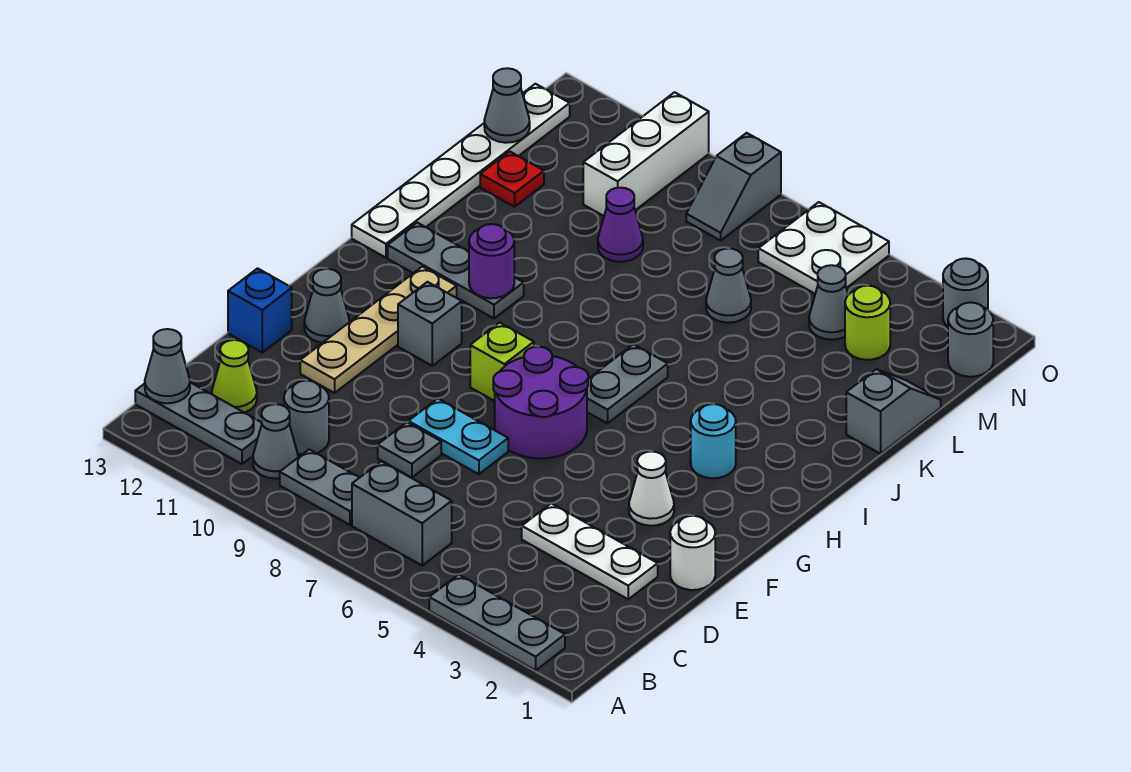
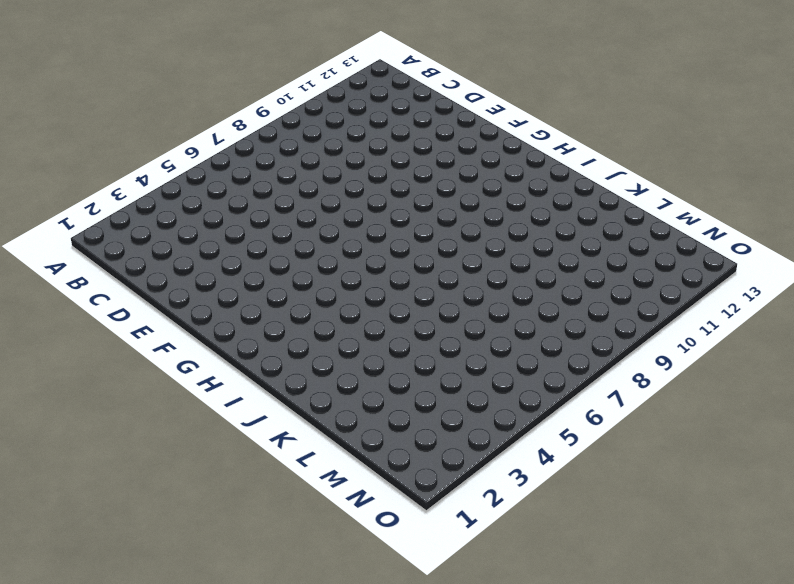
none -> grey 1x3 plate [429,574,565,670]
none -> grey 1x2 brick [352,461,452,565]
none -> grey 1x2 plate [280,449,359,525]
none -> grey 1x1 cone [253,404,298,478]

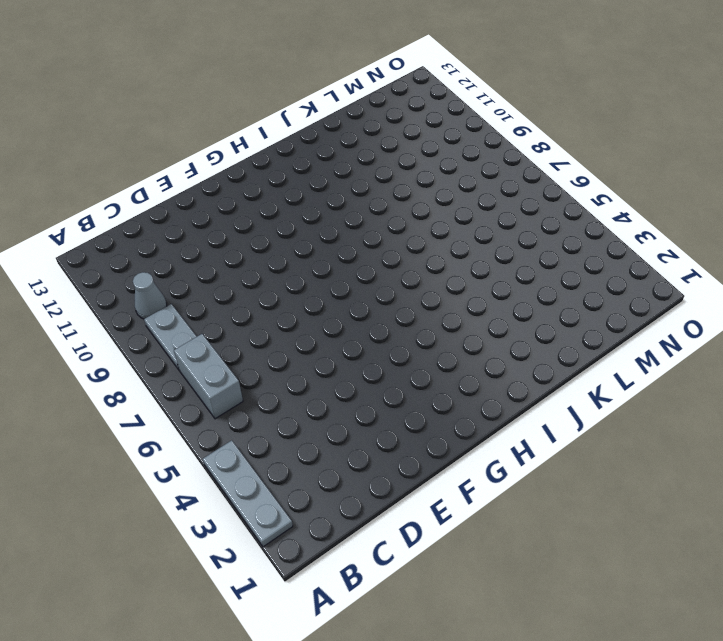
none -> grey 1x3 plate [135,382,262,464]
none -> grey 1x1 round brick [284,381,329,454]
none -> lime 1x1 cone [212,340,257,413]
none -> white 1x3 plate [522,503,658,599]

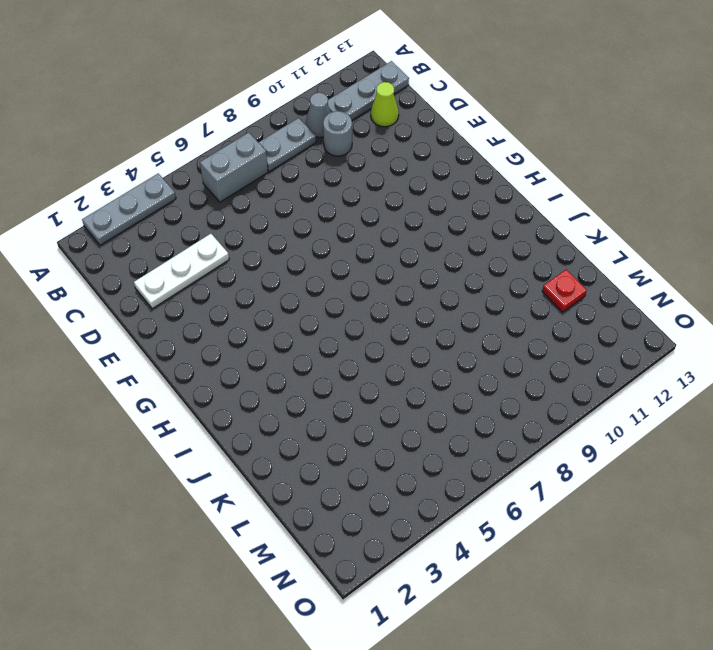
none -> grey 1x1 plate [378,422,441,478]
none -> white 1x1 round brick [670,516,715,590]
none -> cyan 1x2 plate [408,399,508,474]
none -> tan 1x4 plate [300,267,457,393]

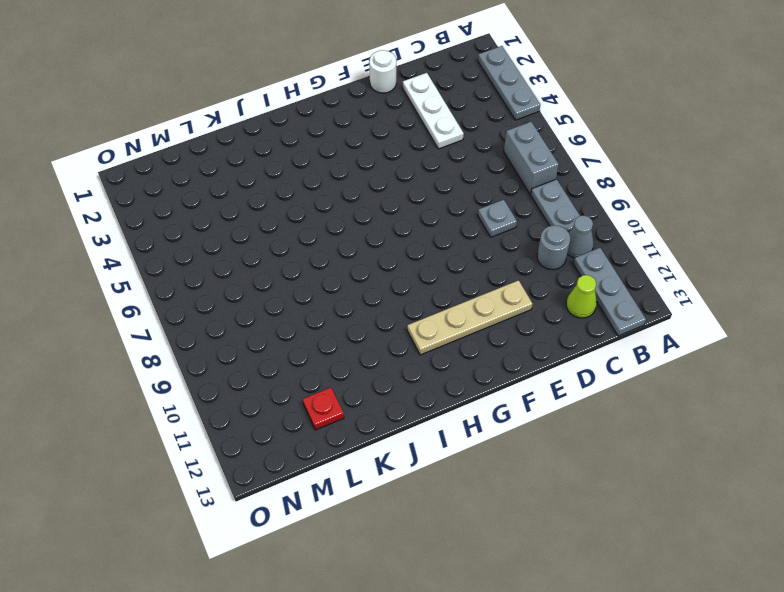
none -> cyan 1x2 plate [408,399,508,474]
none -> blue 1x1 brick [228,268,292,352]
none -> white 1x1 cone [629,451,674,526]
none -> purple 2x2 round brick [493,347,588,458]

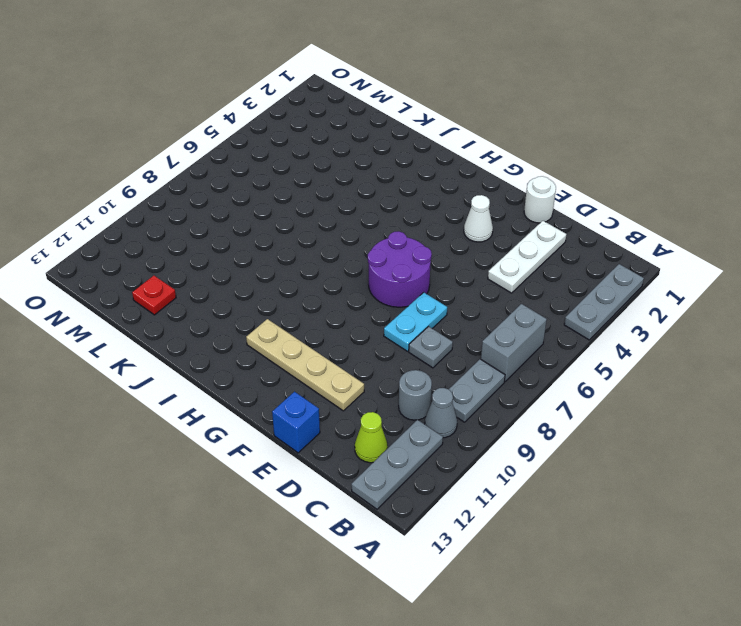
none -> grey 1x1 cone [304,269,349,343]
none -> lime 1x1 brick [470,322,534,401]
none -> grey 1x1 brick [398,282,462,366]
none -> cyan 1x1 round brick [691,404,736,478]

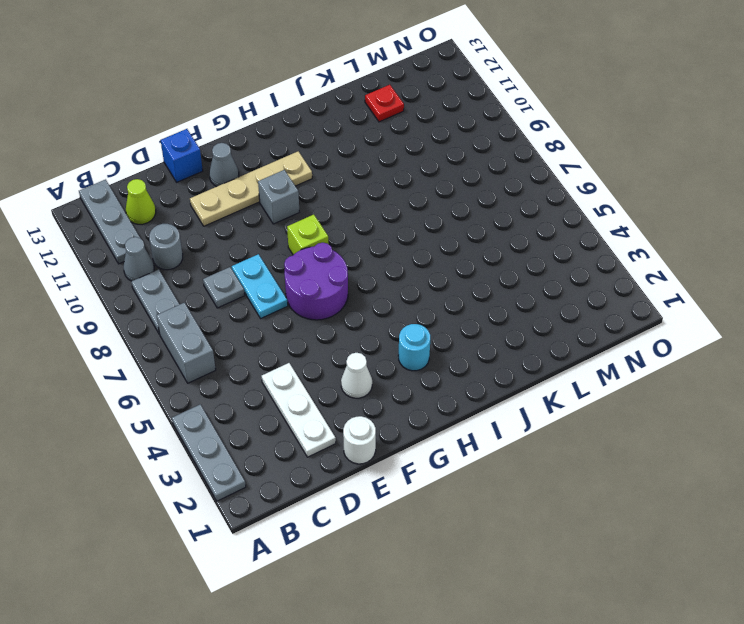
none -> grey 1x2 plate [587,344,668,423]
none -> grey 1x3 plate [388,223,524,318]
none -> white 1x6 plate [352,84,570,258]
none -> grey 1x2 slope [846,369,941,454]

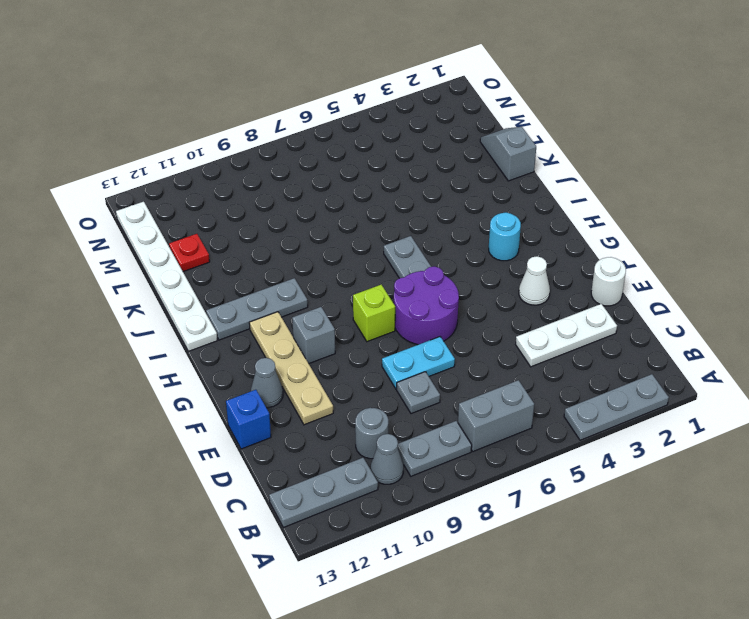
none -> lime 1x1 cone [212,340,257,413]
none -> grey 1x1 cone [706,248,751,323]
none -> purple 1x1 cone [598,188,643,262]
none -> lime 1x1 round brick [845,286,890,360]

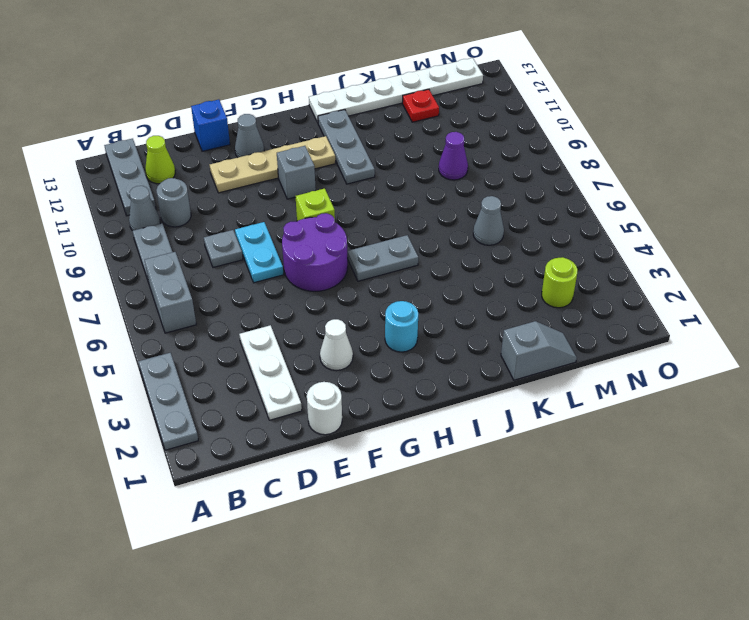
none -> grey 1x1 cone [809,265,848,340]
none -> white 1x3 brick [583,92,709,216]
none -> grey 1x1 round brick [948,302,993,377]
none -> white 2x2 plate [758,202,889,294]

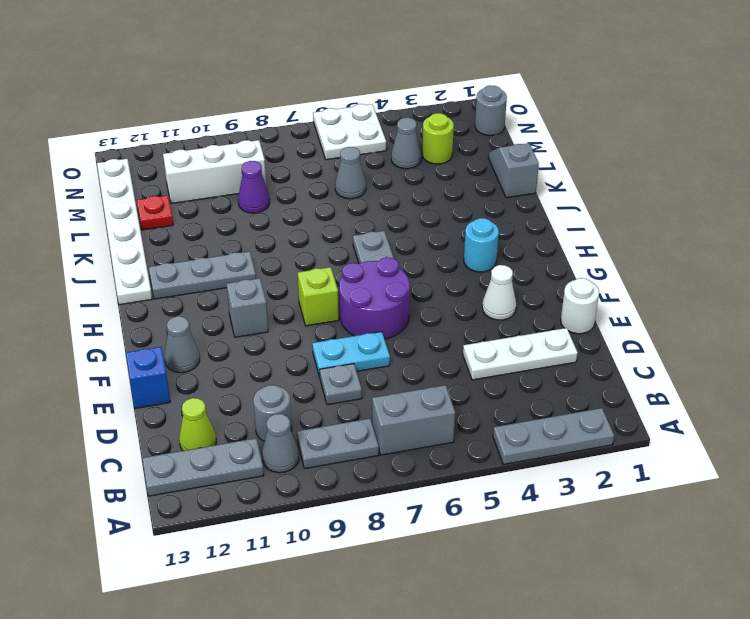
white 1x3 brick [163,140,266,204] -> white 1x3 brick turned to [583,92,709,216]
none -> tan 1x4 plate [300,267,457,393]
none -> grey 1x2 slope [686,133,781,241]
none -> grey 1x1 round brick [943,258,988,327]
none -> grey 1x1 cone [145,329,190,403]

